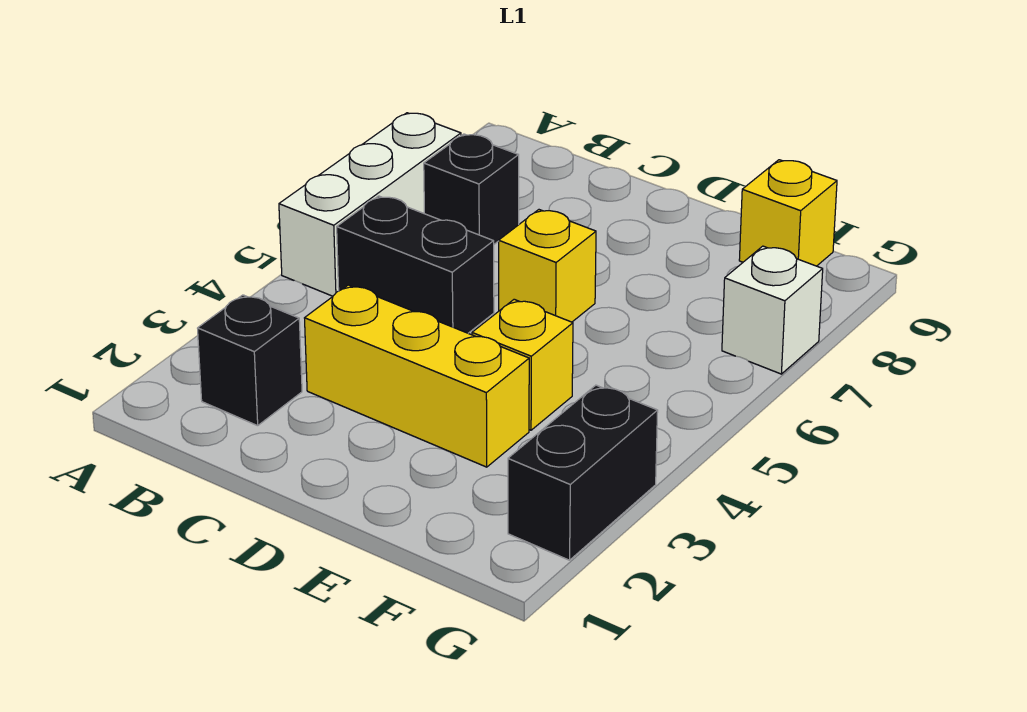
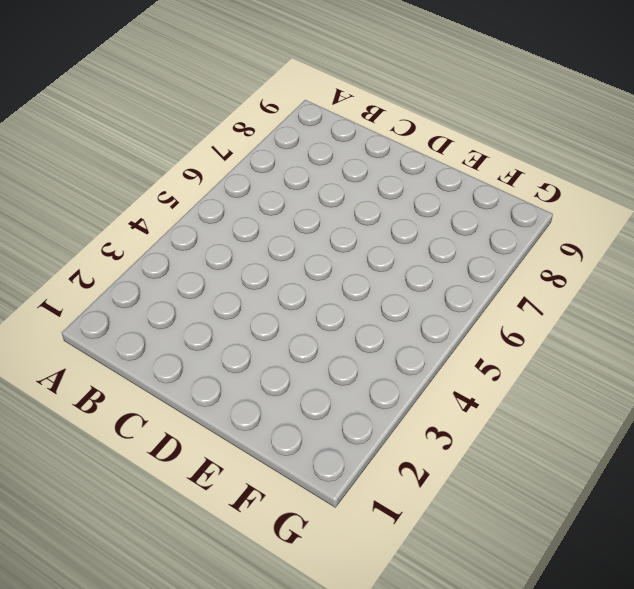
none -> white 1x3 brick [279,113,461,296]
none -> black 1x1 brick [198,295,302,426]

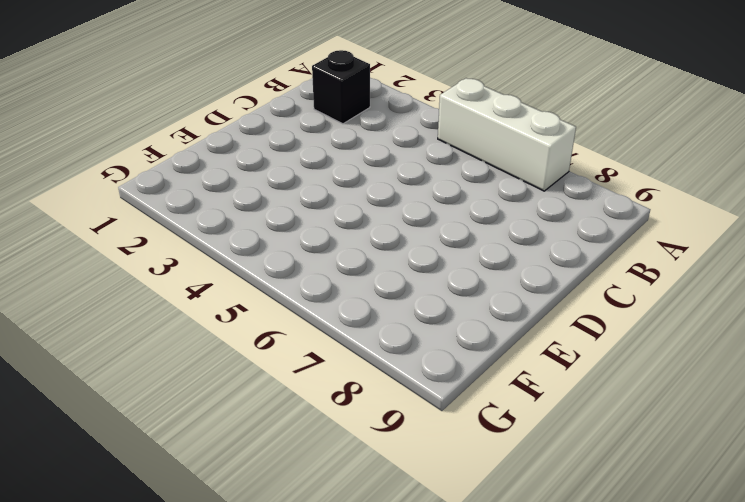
none -> black 1x2 brick [337,196,494,333]
none -> black 1x1 brick [424,134,519,244]

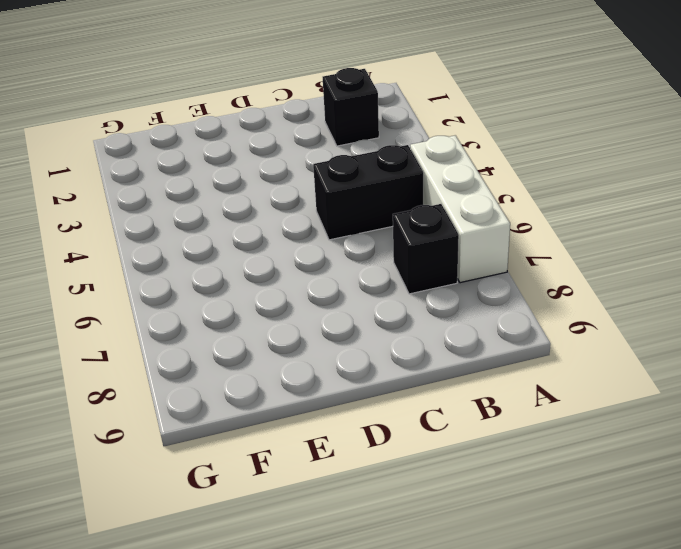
none -> yellow 1x3 brick [305,285,529,467]
none -> yellow 1x1 brick [499,210,596,322]

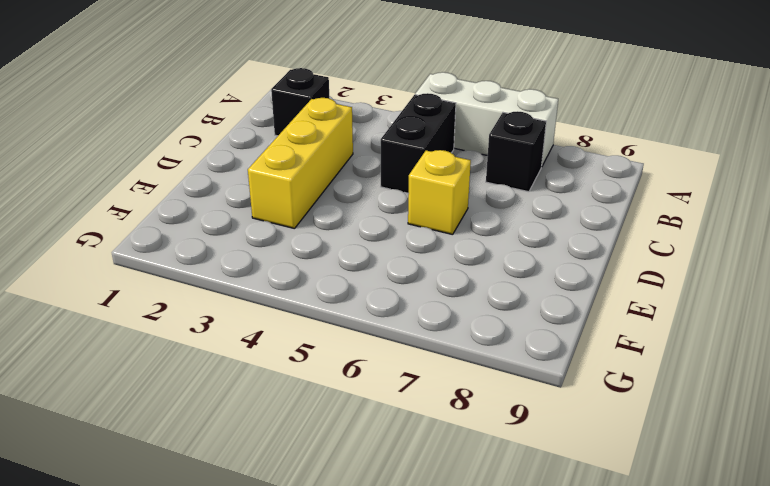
none -> yellow 1x1 brick [472,299,573,430]
none -> yellow 1x1 brick [739,160,837,266]

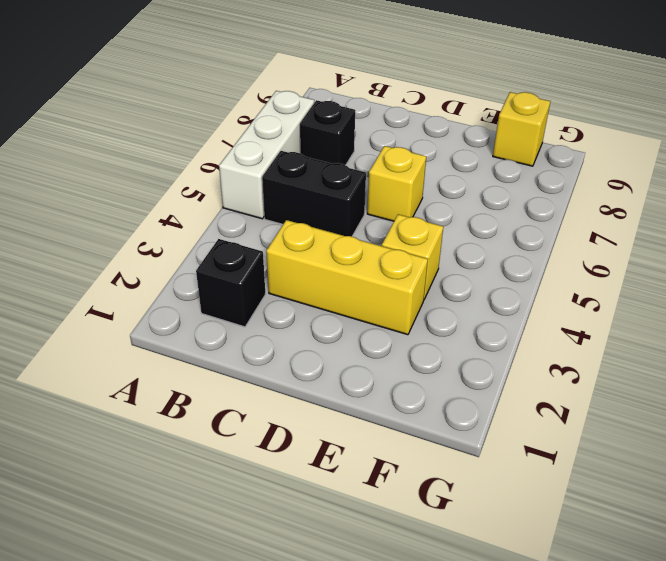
none -> black 1x2 brick [508,385,658,560]
none -> white 1x1 brick [722,246,823,374]

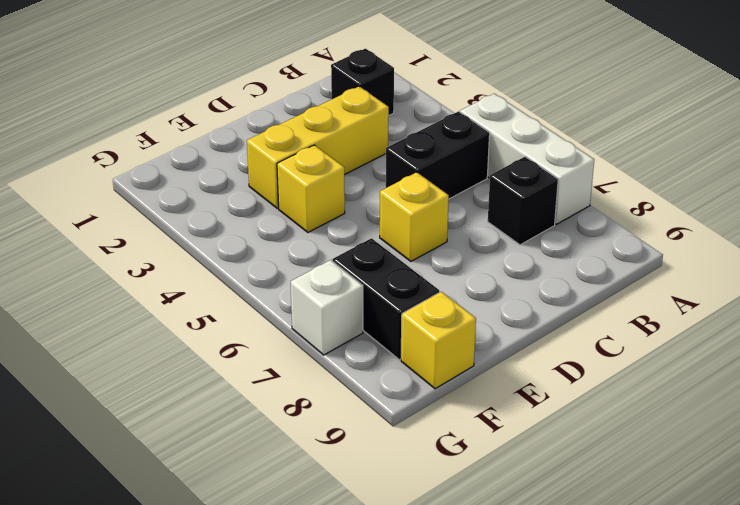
black 1x2 brick [333,238,439,360] -> black 1x2 brick moved to [508,385,658,560]

